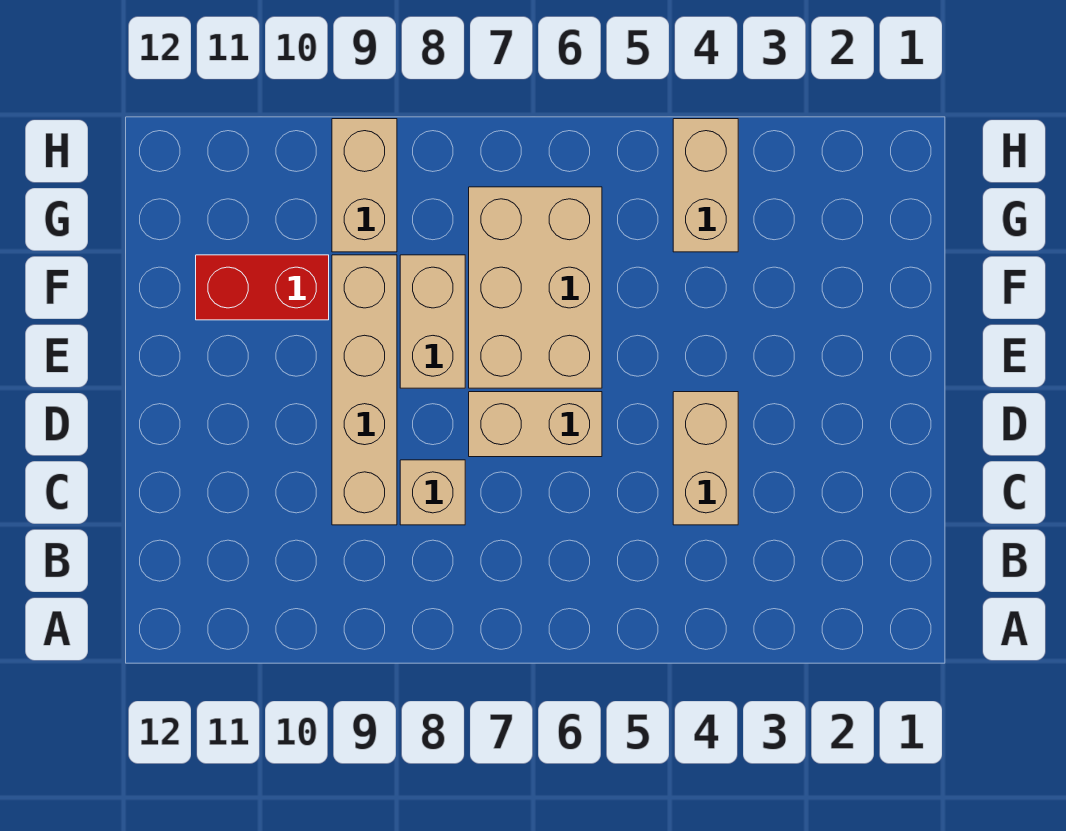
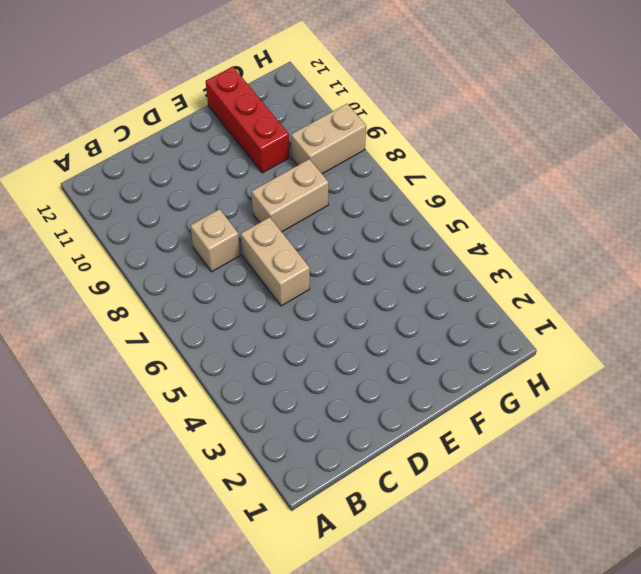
red 1x3 brick [206,67,289,173] -> red 1x2 brick [196,255,329,320]
none -> tan 1x2 brick [673,392,738,525]
none -> tan 1x4 brick [332,255,397,525]

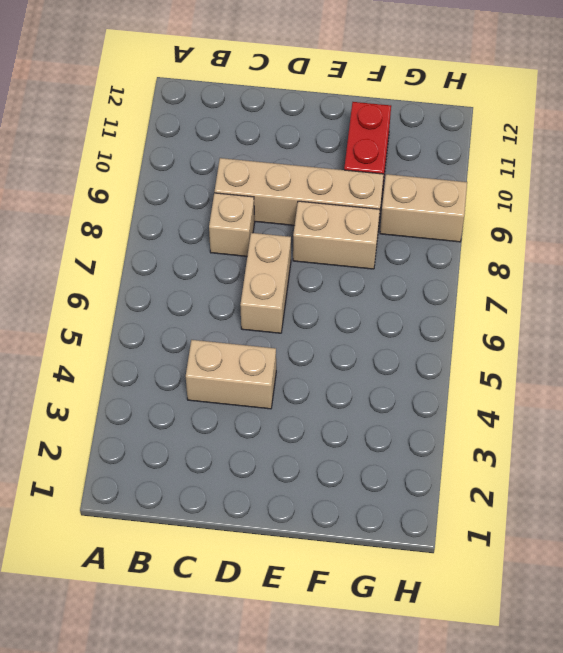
none -> tan 2x3 brick [469,187,602,388]
none -> tan 1x2 brick [673,119,738,252]

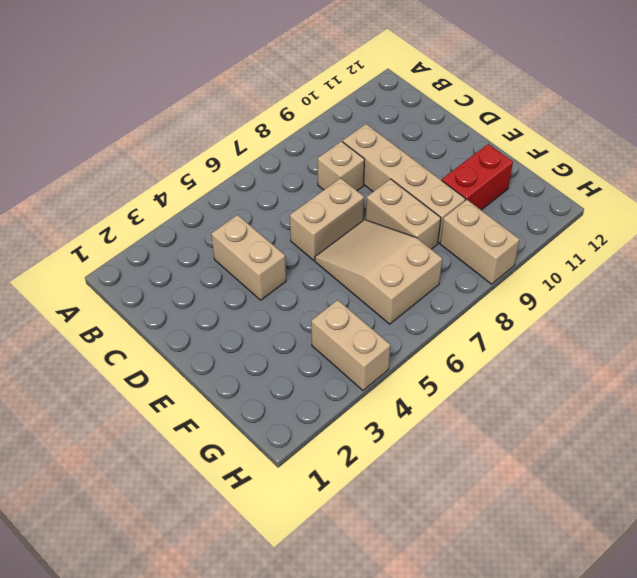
tan 2x3 slope [315,220,442,324] -> tan 2x3 brick [469,187,602,388]

